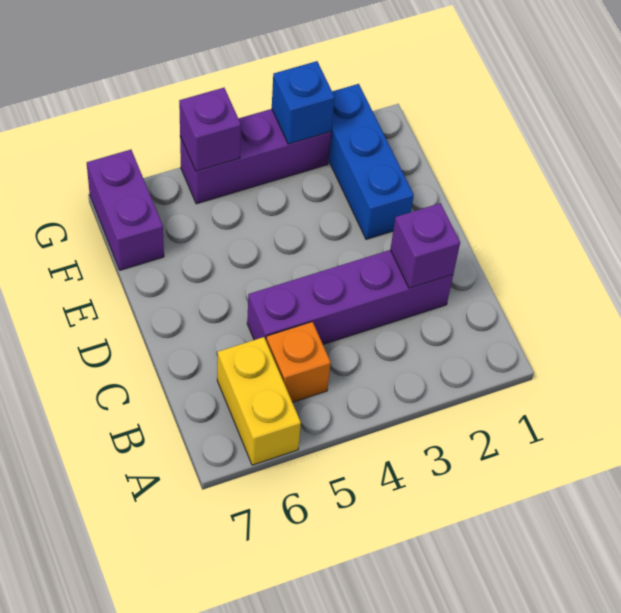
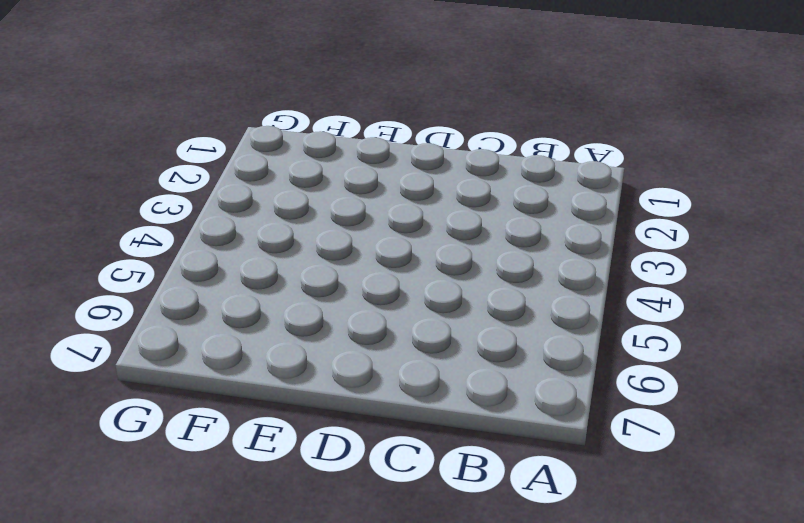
none -> yellow 1x2 brick [217,337,301,465]
none -> orange 1x1 brick [266,322,331,402]

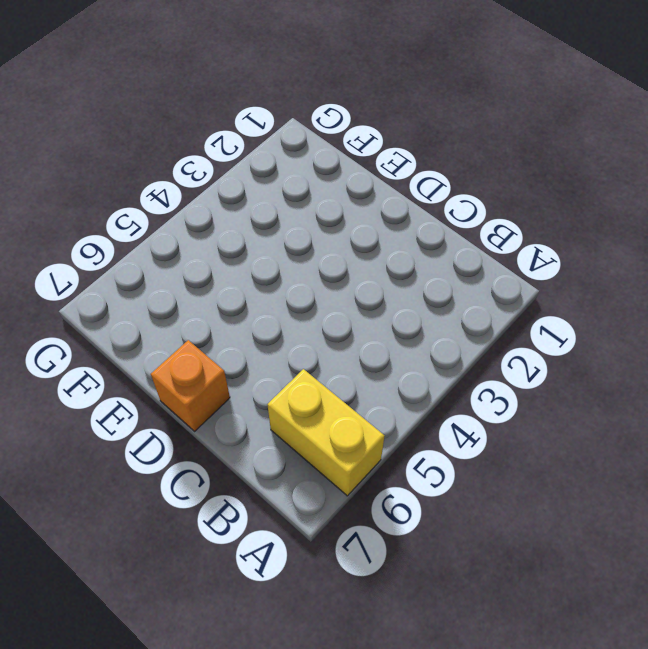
orange 1x1 brick [151,340,230,431] -> orange 1x1 brick moved to [266,322,331,402]
none -> purple 1x4 brick [247,250,453,344]
none -> blue 1x3 brick [329,84,414,239]

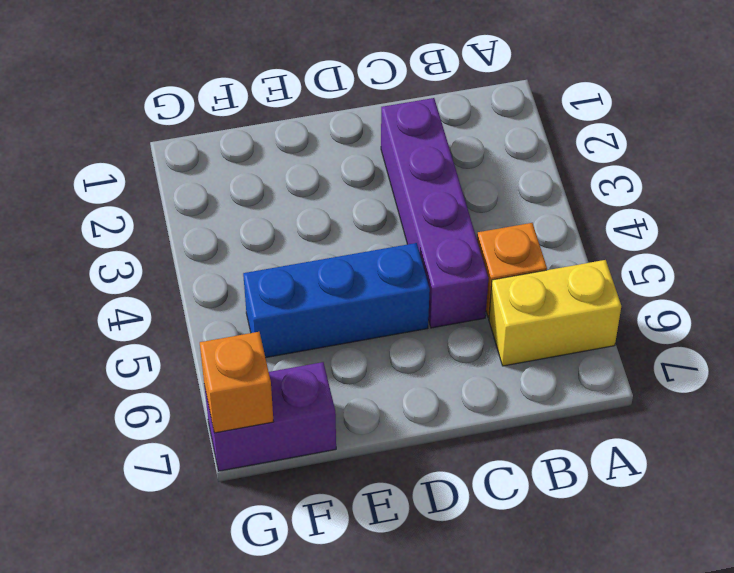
blue 1x3 brick [243,243,430,358] -> blue 1x3 brick moved to [329,84,414,239]
orange 1x1 brick [200,332,274,433] -> none
none -> purple 1x3 brick [180,109,331,204]
none -> purple 1x1 brick [390,203,460,288]

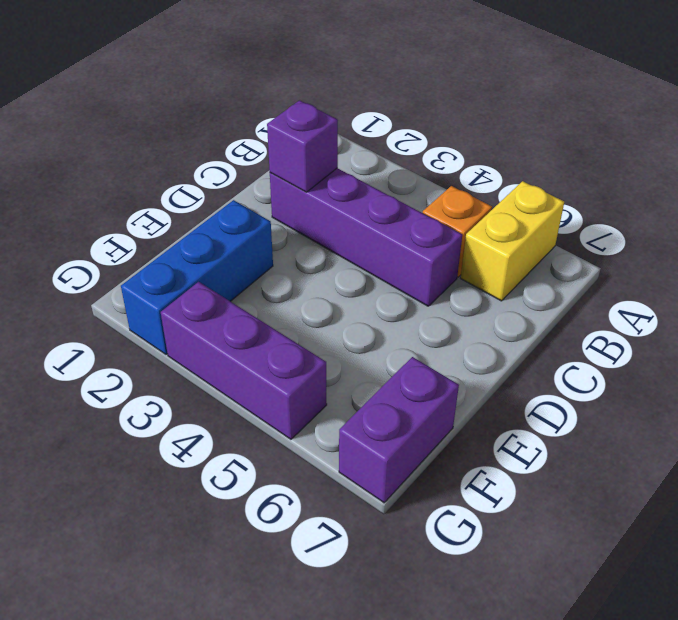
none -> blue 1x1 brick [272,61,335,144]
none -> purple 1x1 brick [179,88,241,171]

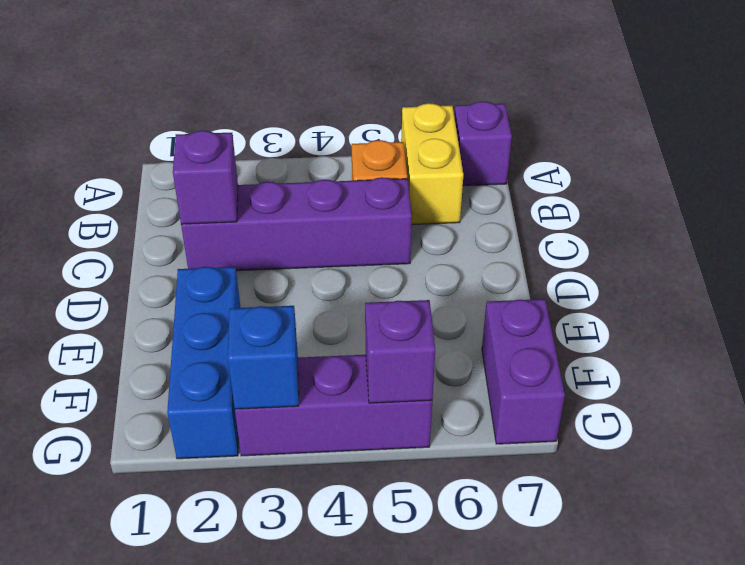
purple 1x1 brick [454,101,512,186] -> none

